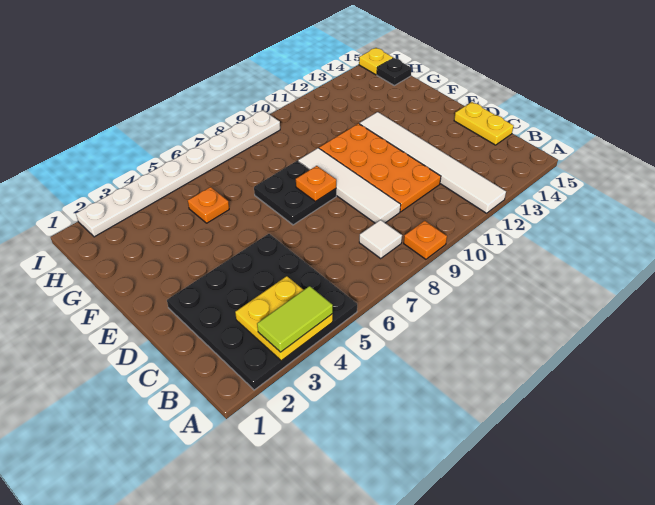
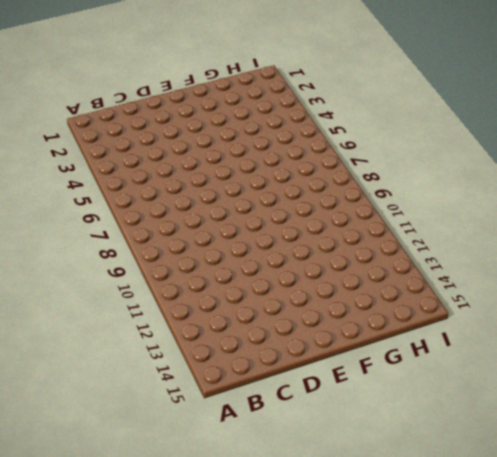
none -> black 4x4 plate [167,234,357,390]
none -> orange 1x1 plate [404,221,447,259]
none -> white 1x6 tile [359,112,506,213]

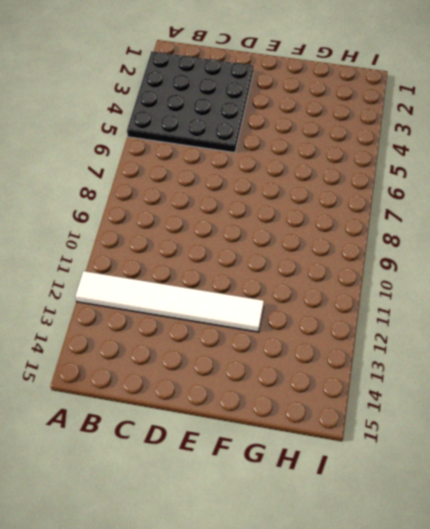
none -> orange 1x1 plate [404,221,447,259]
none -> white 1x1 tile [359,220,402,258]
none -> white 1x4 tile [298,148,401,223]

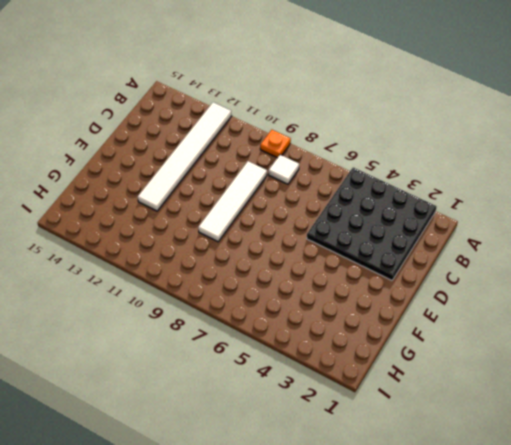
none -> orange 2x4 plate [319,124,441,212]
none -> yellow 1x2 plate [454,102,513,145]
none -> black 2x2 plate [254,161,336,225]

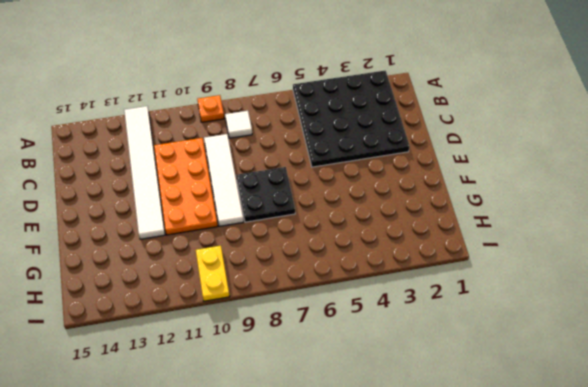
yellow 1x2 plate [196,246,230,301] -> yellow 1x2 plate moved to [454,102,513,145]
none -> orange 1x1 plate [188,187,229,223]
none -> black 1x1 plate [377,58,412,86]
none -> white 1x8 plate [76,110,280,237]

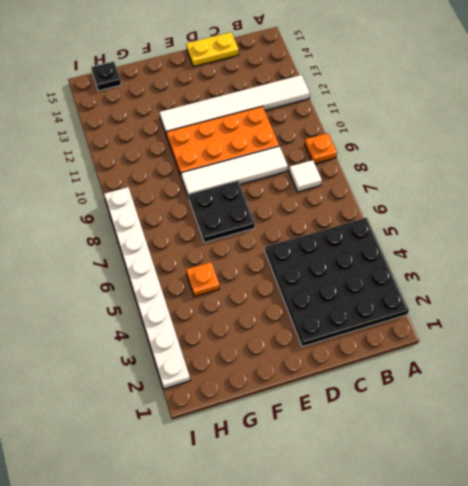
none -> yellow 1x1 plate [359,48,393,75]
none -> yellow 2x2 plate [235,276,333,361]
none -> orange 1x1 plate [296,166,336,201]

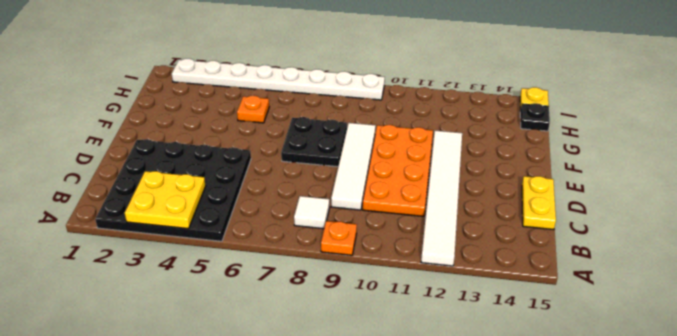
none -> orange 1x1 plate [296,166,336,201]
none -> lime 1x2 tile [257,286,333,352]

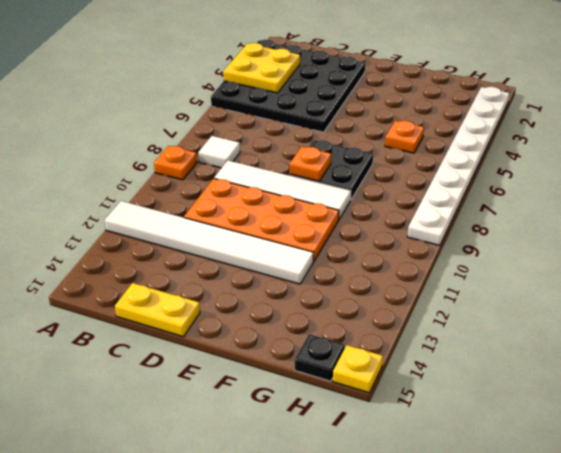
none -> lime 1x2 tile [257,286,333,352]

